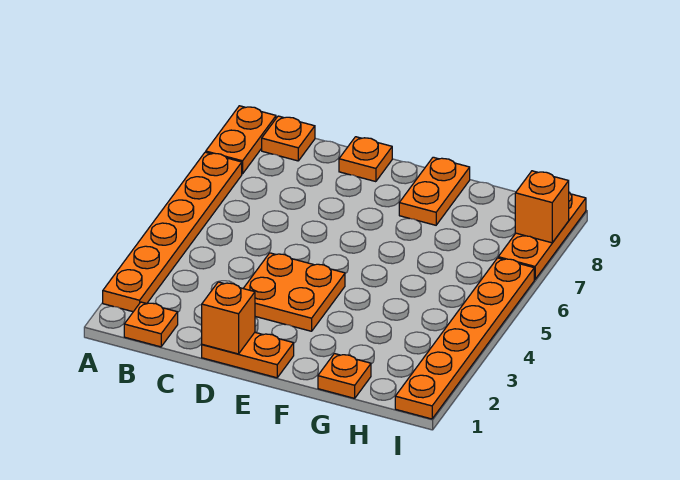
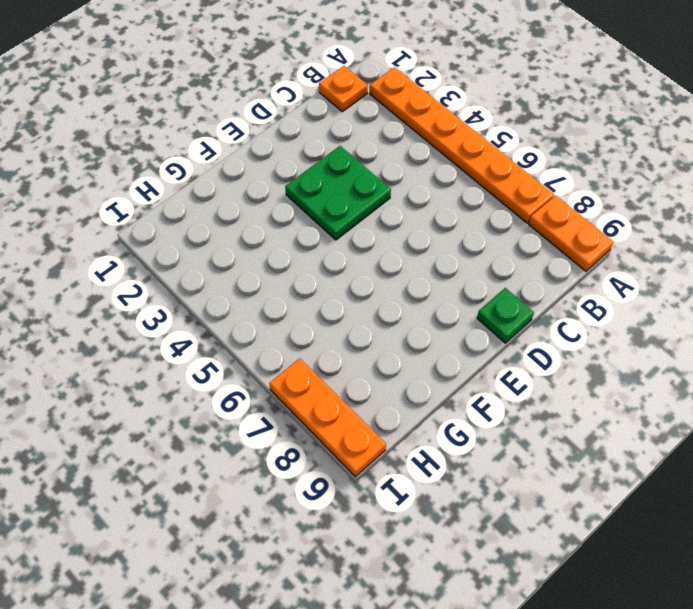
green 2x2 plate [285,146,391,240] -> orange 2x2 plate [243,253,345,331]
green 1x1 plate [477,288,534,343] -> orange 1x1 plate [339,137,392,182]
none -> orange 1x1 plate [262,116,315,161]
none -> orange 1x2 plate [202,333,294,378]
none -> orange 1x2 plate [399,157,470,225]

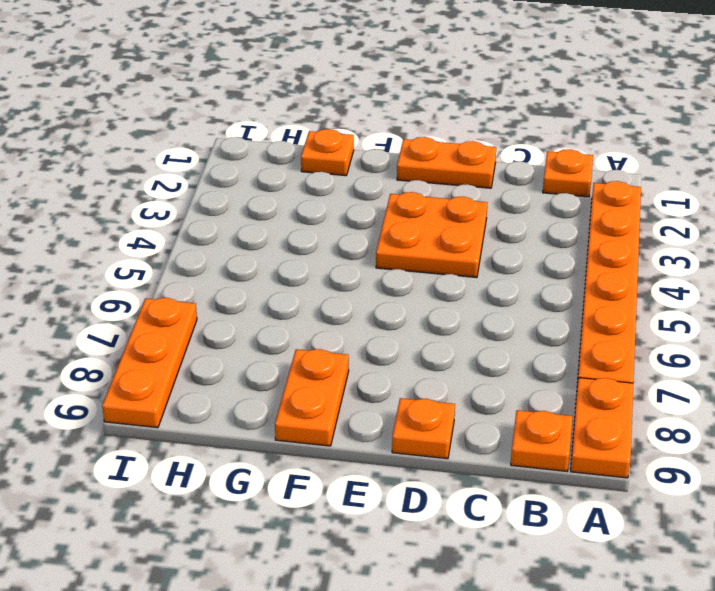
none -> orange 1x6 plate [395,258,534,419]
none -> orange 1x1 brick [202,282,255,354]
none -> orange 1x1 brick [515,171,569,243]

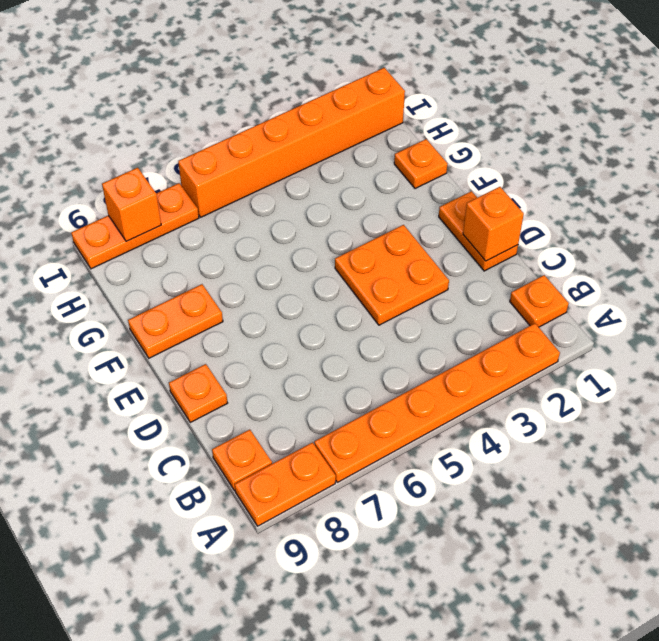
orange 1x6 brick [178,68,405,217] -> orange 1x6 plate [395,258,534,419]

